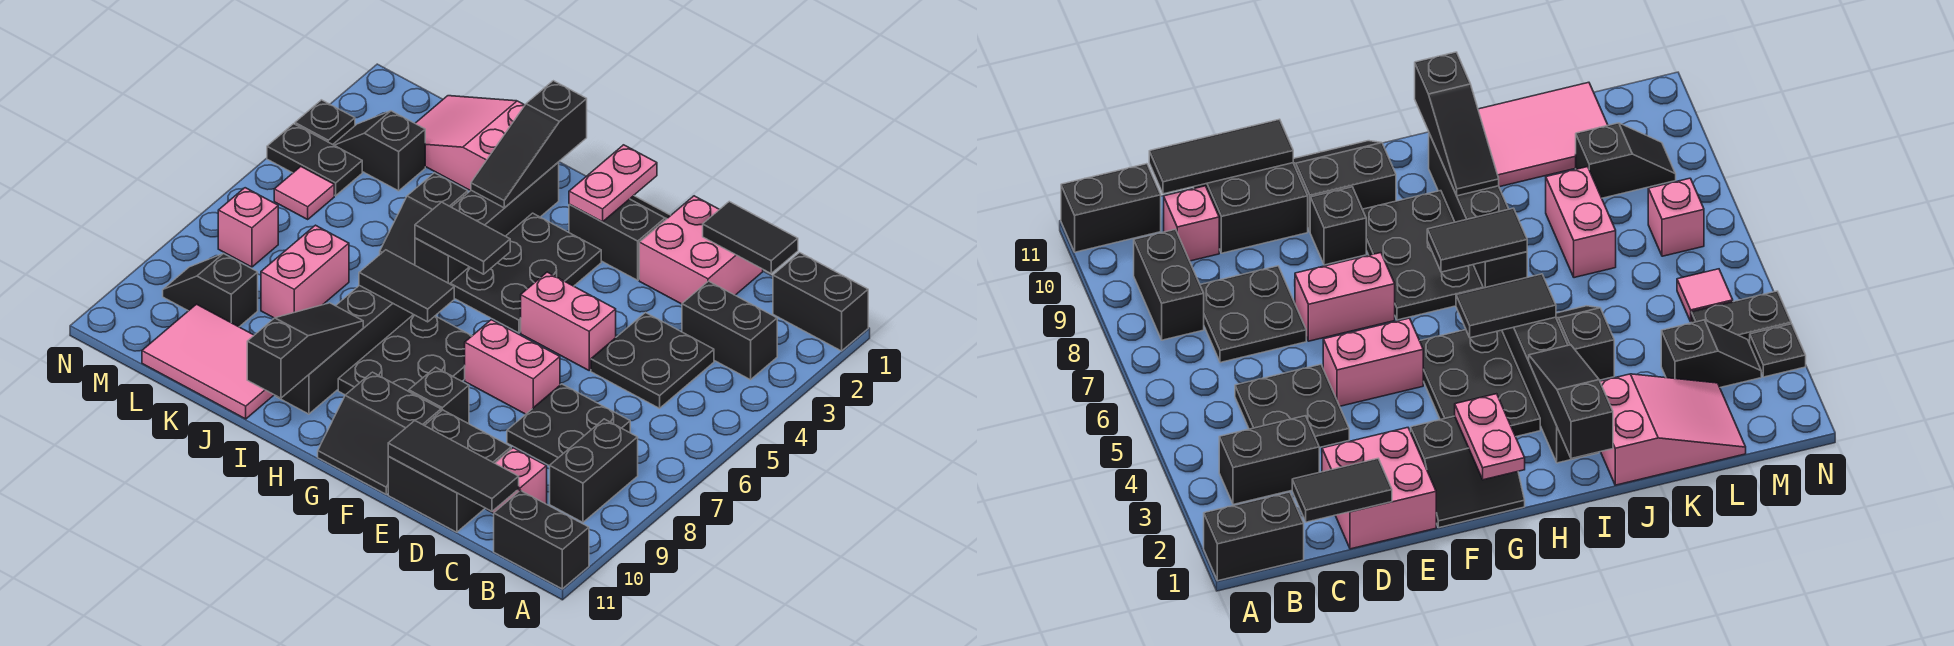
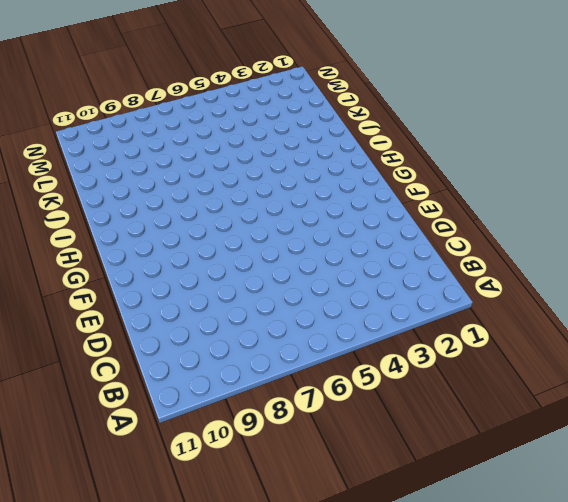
none -> black 1x2 brick [773,253,868,351]
none -> black 1x2 brick [494,490,589,589]
none -> black 1x2 brick [682,281,777,380]
none -> black 1x2 brick [550,419,638,522]

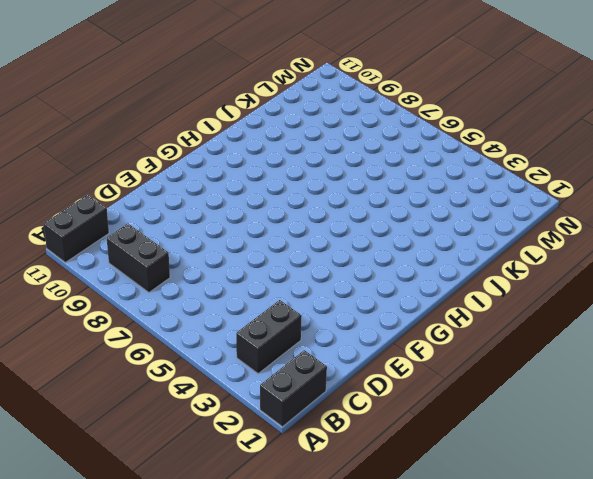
none -> black 2x2 plate [591,313,714,408]
none -> black 2x2 plate [507,384,630,466]
none -> pink 1x1 brick [487,448,547,513]
none -> pink 2x2 brick [639,196,763,304]

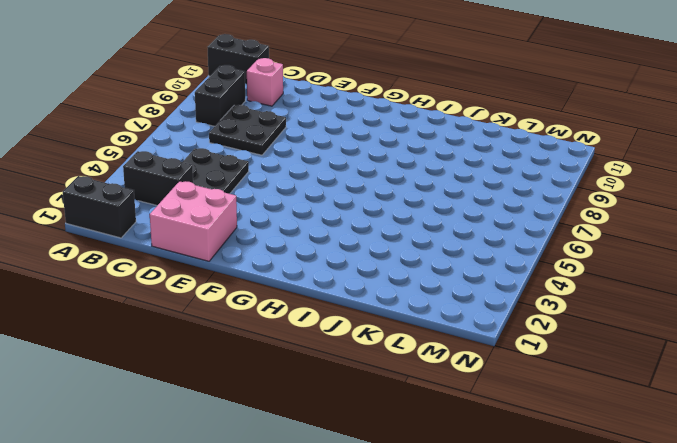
none -> black 2x2 brick [388,410,511,532]
none -> pink 1x2 brick [521,272,616,370]
none -> pink 1x2 brick [465,320,560,414]
none -> black 2x2 slope [569,196,671,280]

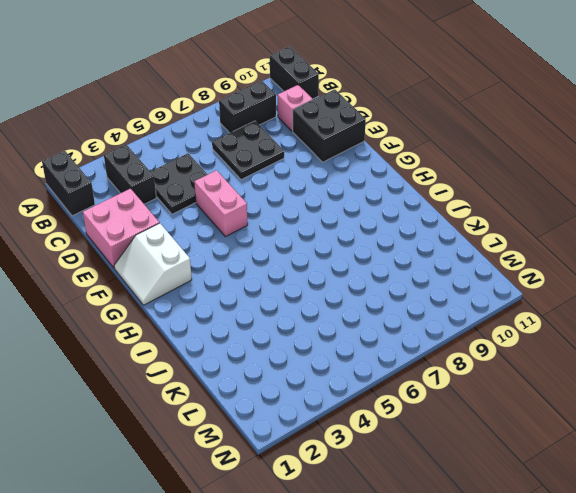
white 2x2 slope [114,223,192,305] -> black 2x2 slope [569,196,671,280]
none -> pink 1x2 brick [465,320,560,414]
none -> black 1x1 brick [409,367,469,424]
none -> black 2x2 slope [318,372,441,494]
none -> black 2x3 plate [450,213,601,333]

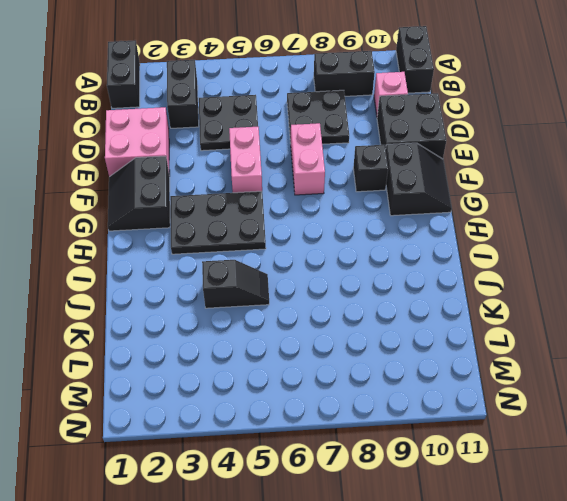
none -> black 2x3 plate [338,315,472,395]
none -> black 1x4 brick [415,162,559,284]
none -> black 1x4 brick [276,285,413,414]
none -> pink 2x3 slope [415,96,525,191]

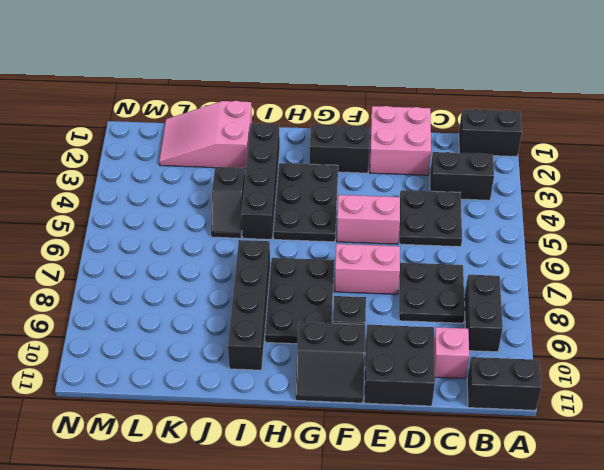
none -> pink 2x3 tile [142,304,274,419]
none -> pink 1x2 brick [261,225,349,318]
none -> black 1x2 slope [333,111,425,191]
none -> black 1x2 slope [163,254,258,327]

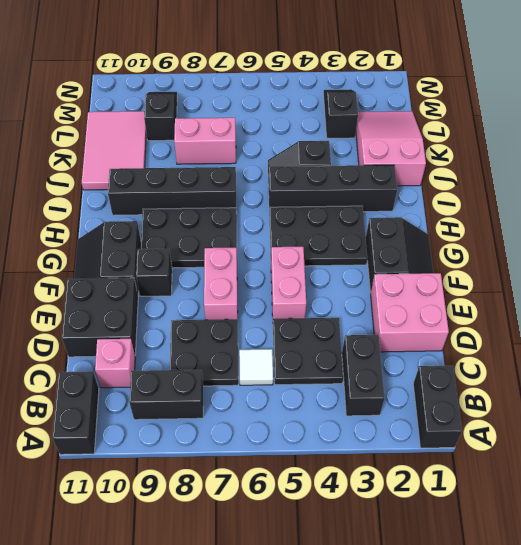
white 1x1 tile [239,349,273,385] -> none
none -> black 1x2 plate [267,124,362,196]
none -> pink 1x1 tile [274,167,334,219]
none -> pink 1x1 brick [218,188,278,267]
none -> black 1x1 plate [295,100,355,145]

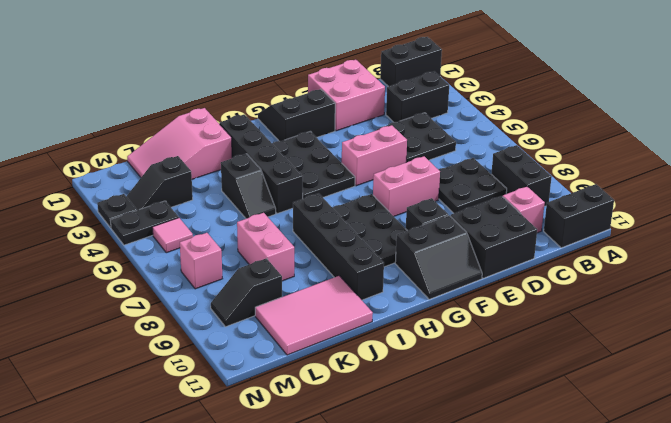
none -> black 1x2 tile [703,202,798,273]
none -> black 1x3 tile [388,421,519,511]
none -> pink 1x2 plate [569,145,657,222]
none -> black 1x2 tile [415,202,510,274]

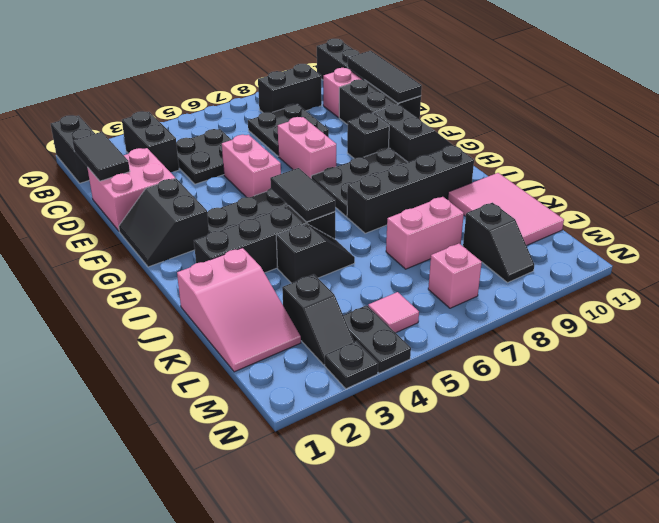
none -> pink 1x2 plate [569,145,657,222]
none -> black 1x2 tile [359,250,454,322]
none -> black 1x3 slope [471,81,587,208]
none -> black 1x3 slope [247,303,363,398]

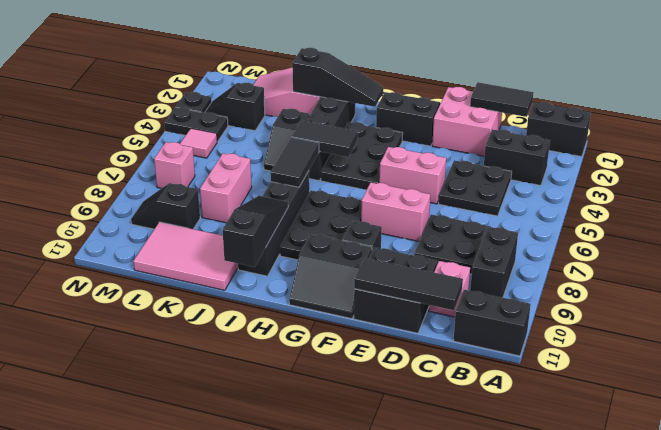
black 1x3 slope [292,48,383,107] -> black 1x3 slope turned to [471,81,587,208]
black 1x2 tile [270,137,319,187] -> black 1x2 tile turned to [359,250,454,322]
none -> pink 1x2 plate [569,145,657,222]

